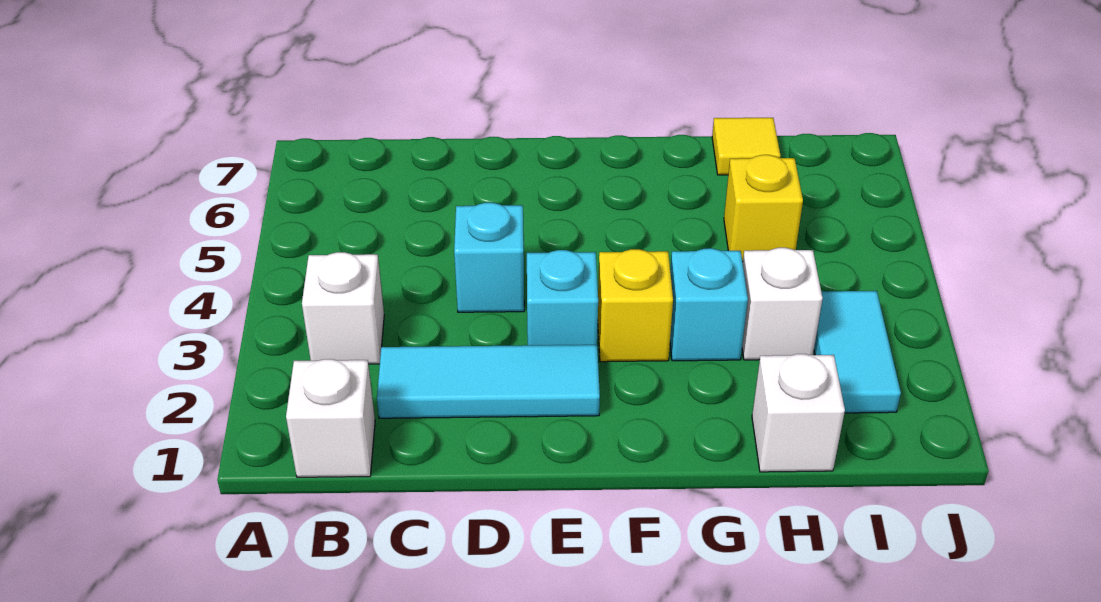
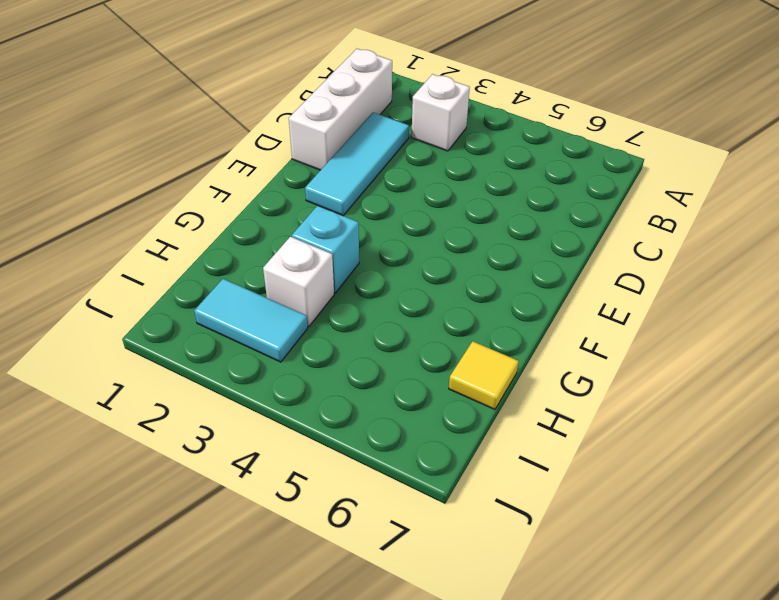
white 1x3 brick [289,49,392,170] -> white 1x1 brick [286,359,375,477]
none -> cyan 1x1 brick [454,203,524,312]
none -> cyan 1x1 brick [527,250,598,345]
none -> yellow 1x1 brick [598,249,673,362]

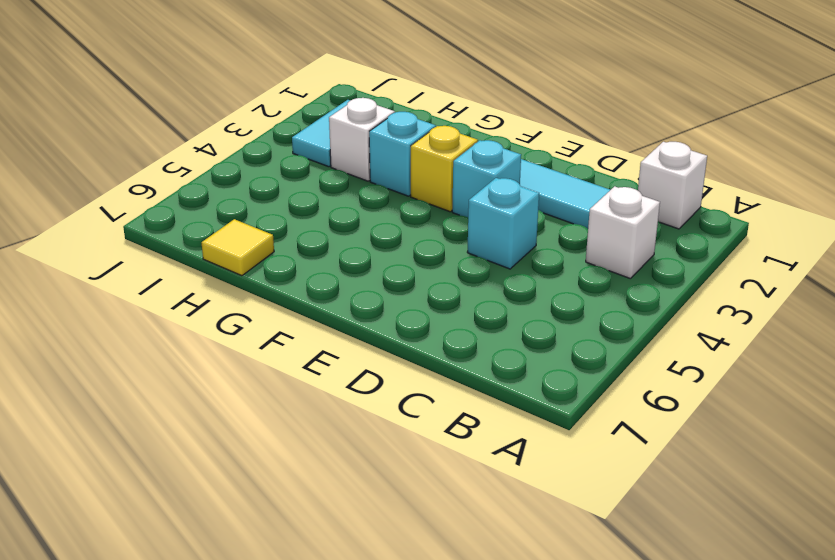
none -> white 1x1 brick [752,354,845,472]
none -> yellow 1x1 brick [724,155,803,262]

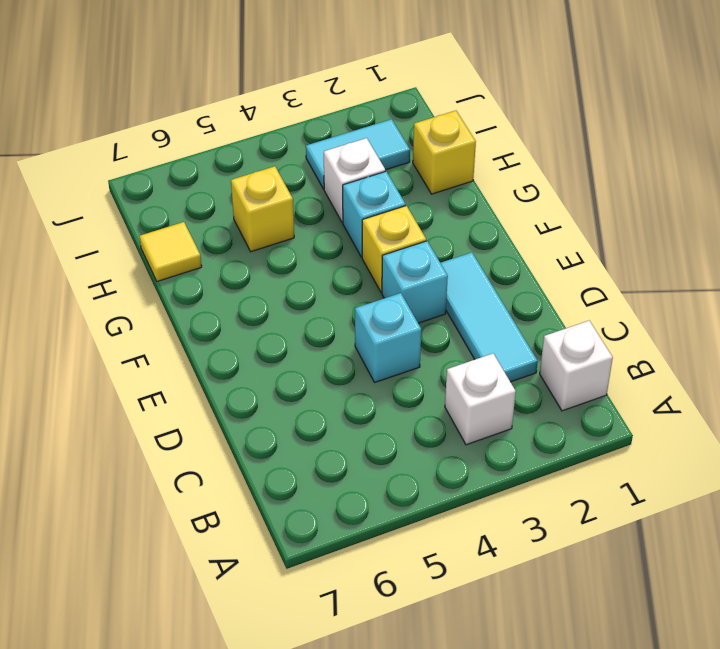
yellow 1x1 brick [413,111,476,194] -> white 1x1 brick [752,354,845,472]

